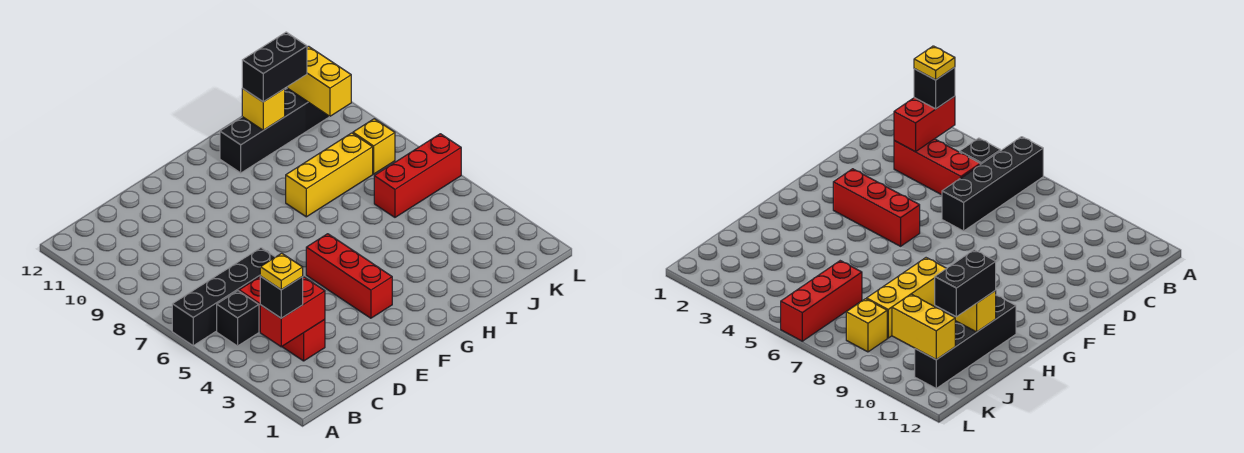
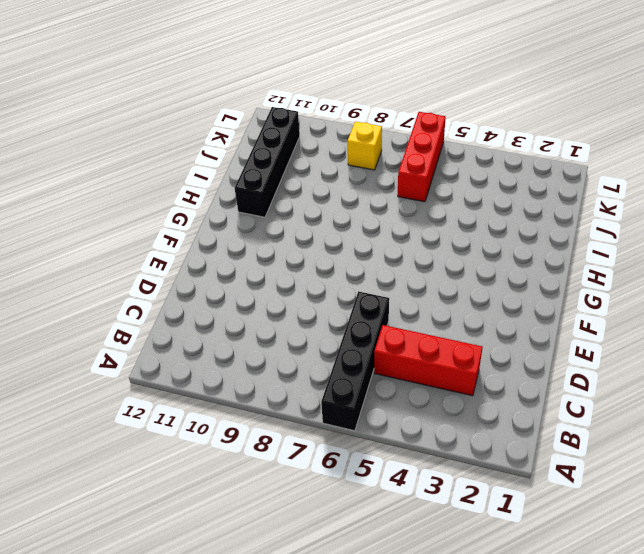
none -> black 1x1 brick [217,291,259,346]
none -> red 1x3 brick [306,234,392,318]
none -> yellow 1x3 brick [286,133,373,217]

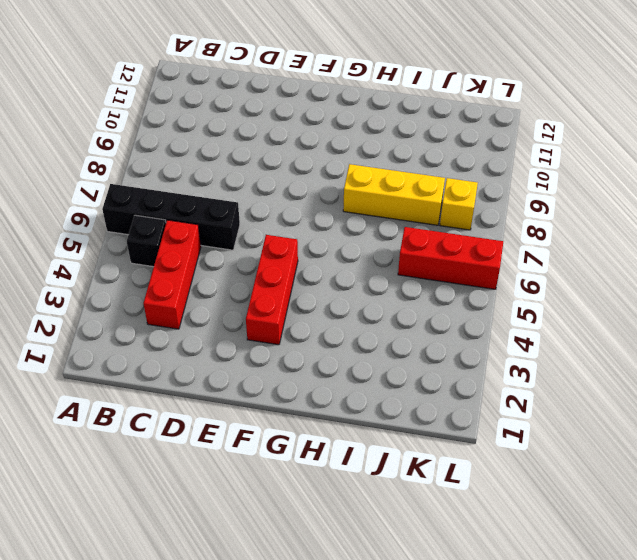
none -> black 1x4 brick [220,88,329,173]
none -> red 1x2 brick [260,277,325,347]
none -> yellow 1x1 brick [242,89,285,130]

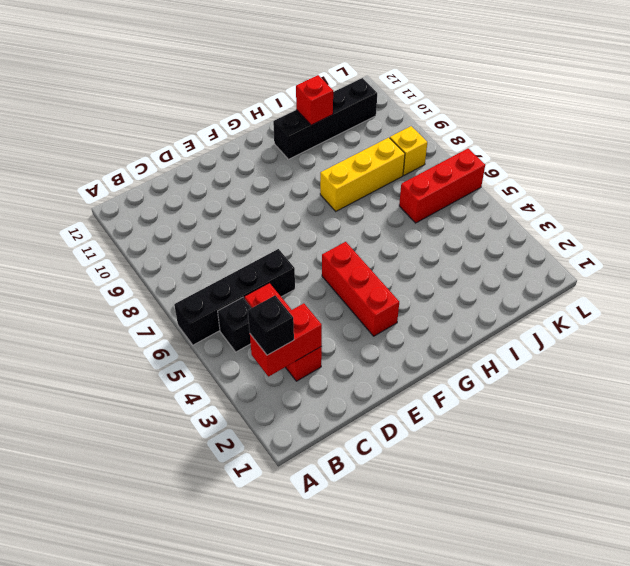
red 1x1 brick [296,75,333,125] -> yellow 1x1 brick [242,89,285,130]
none -> yellow 1x2 brick [287,46,351,116]
none -> black 1x2 brick [242,32,307,102]
none -> yellow 1x1 plate [260,253,303,290]

